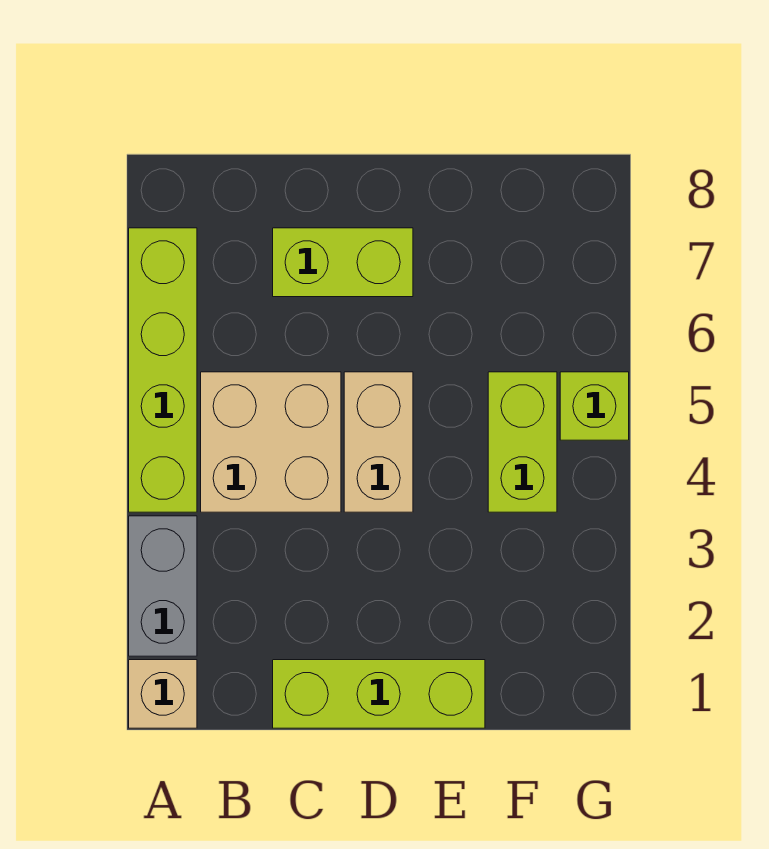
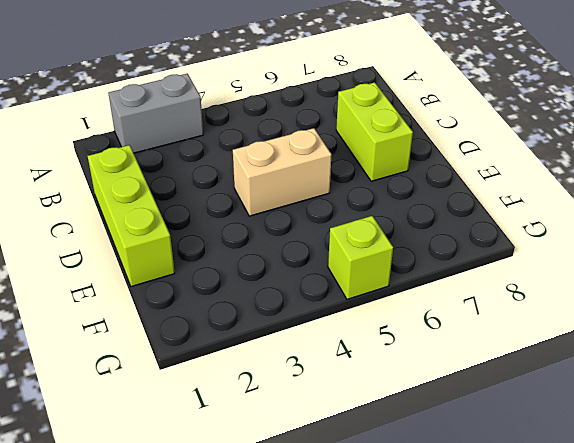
none -> tan 1x1 brick [129,660,197,728]
none -> lime 1x4 brick [129,228,197,512]

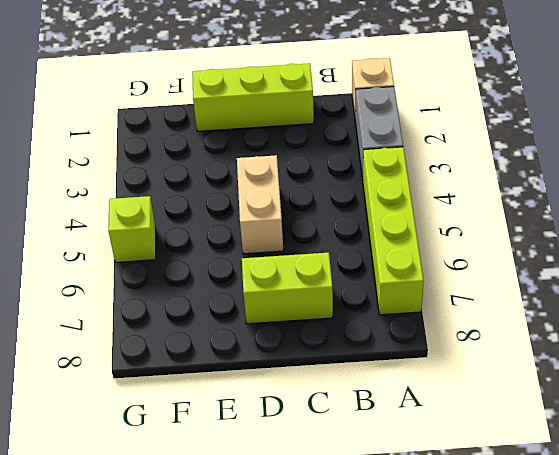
none -> tan 2x2 brick [201,372,341,512]
none -> lime 1x2 brick [488,372,557,512]

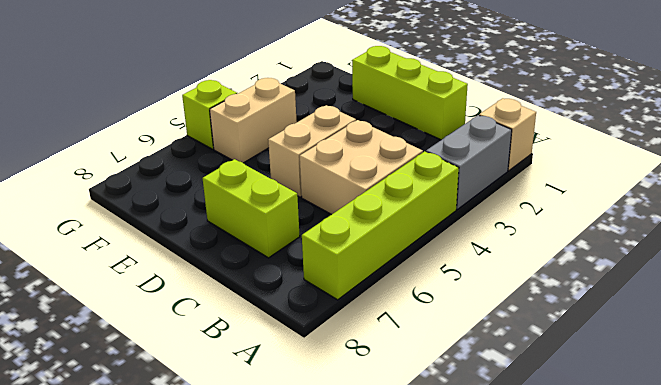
tan 1x2 brick [210,78,297,163] -> lime 1x2 brick [488,372,557,512]

